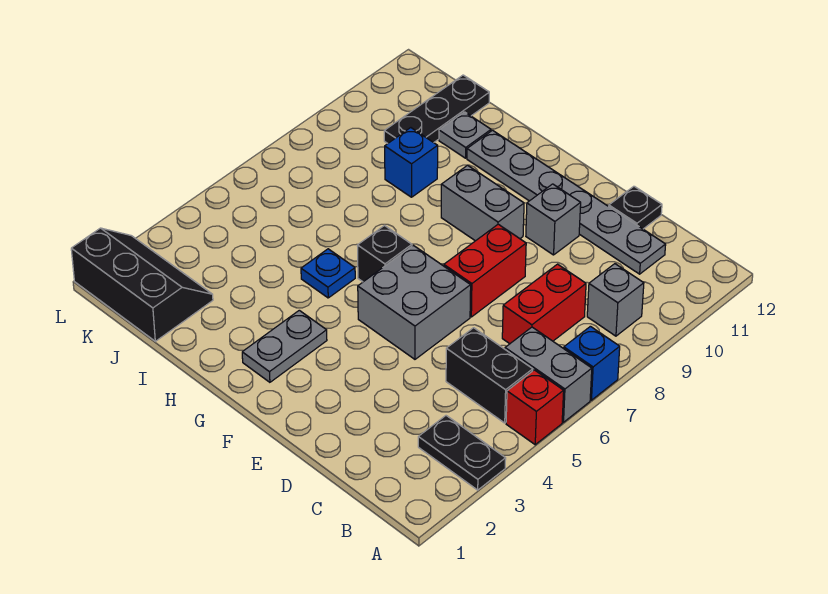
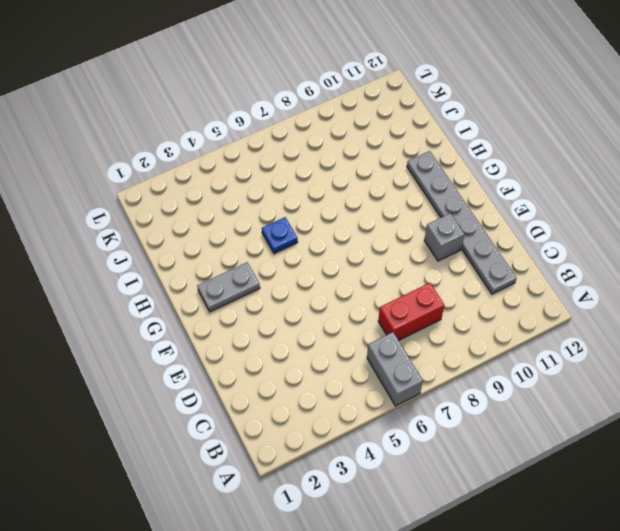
none -> black 1x2 plate [418,416,506,490]
none -> red 1x1 brick [506,370,564,445]
none -> blue 1x1 brick [564,326,620,400]

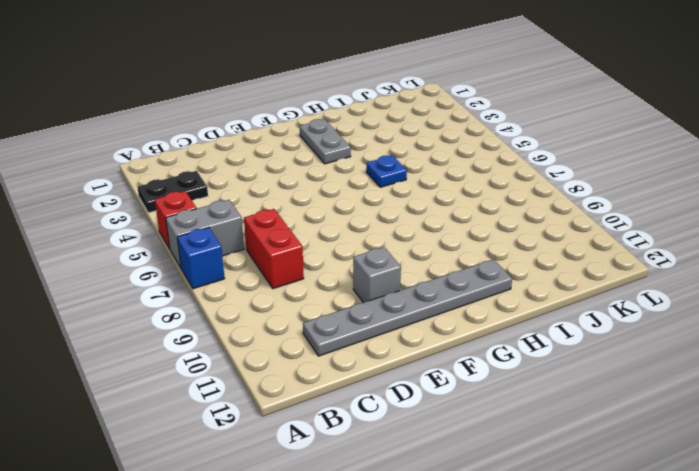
none -> black 1x2 brick [446,328,533,423]
none -> grey 1x1 brick [587,264,644,336]
none -> black 1x1 plate [609,186,662,229]

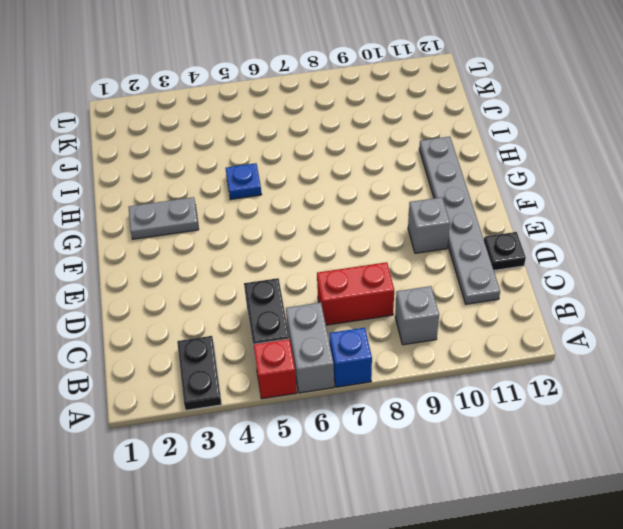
none -> grey 2x2 brick [358,245,471,359]
none -> red 1x2 brick [444,224,526,317]
none -> grey 1x2 brick [441,165,524,241]

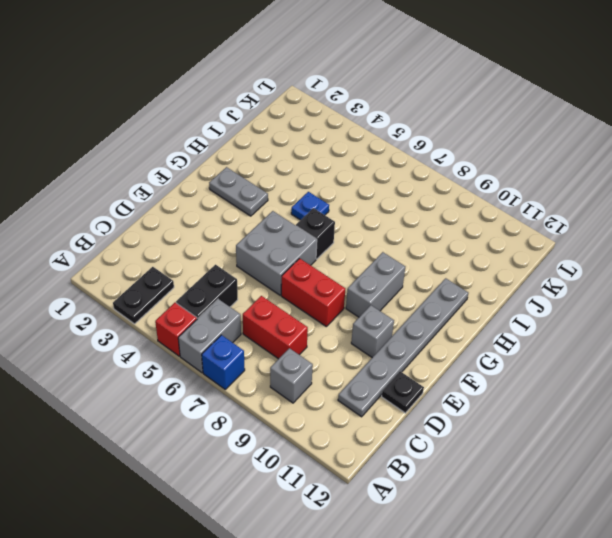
none -> blue 1x1 brick [385,128,438,197]
none -> grey 1x1 plate [439,112,491,158]
none -> black 2x3 slope [71,228,213,341]

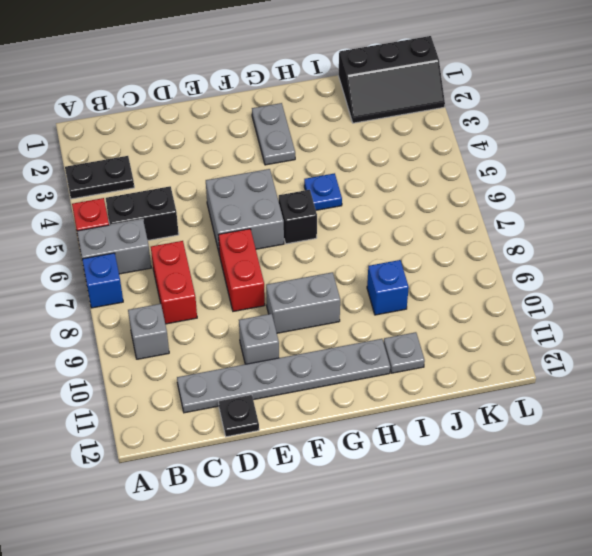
none -> black 1x3 plate [384,75,489,143]

